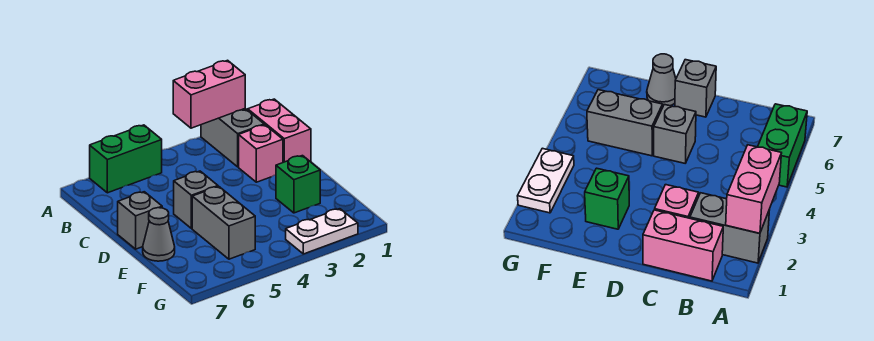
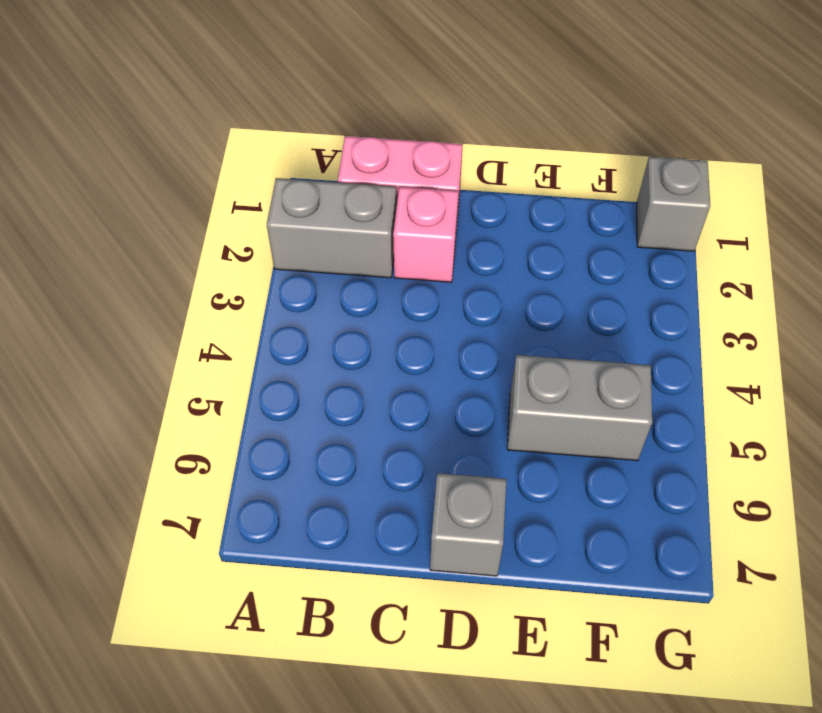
grey 1x1 brick [637,157,710,251] -> grey 1x1 brick moved to [174,171,218,229]
none -> green 1x2 brick [90,125,162,193]
none -> green 1x1 brick [276,156,320,213]

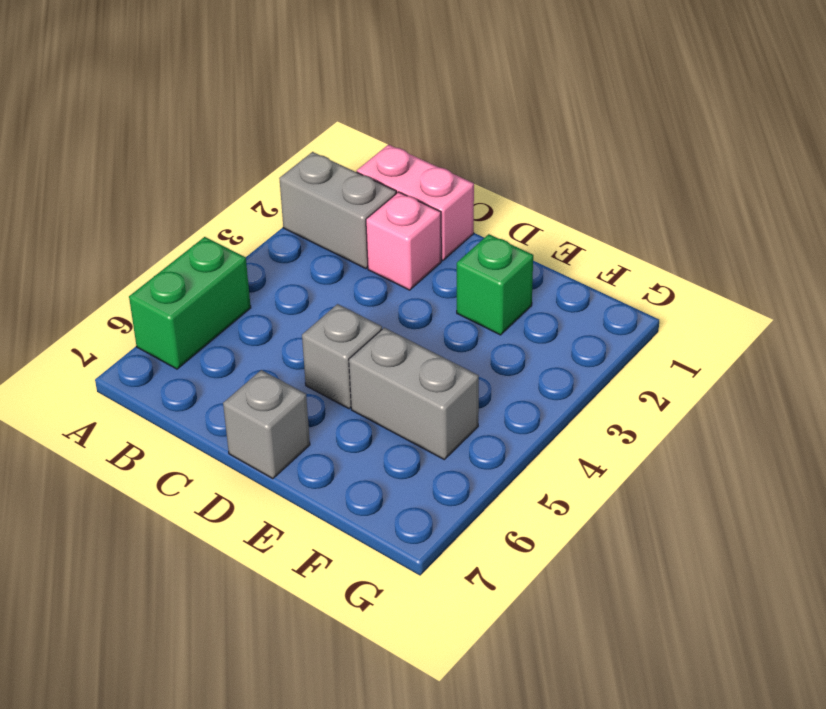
none -> grey 1x1 cone [143,208,175,261]
none -> white 1x2 plate [286,209,358,254]

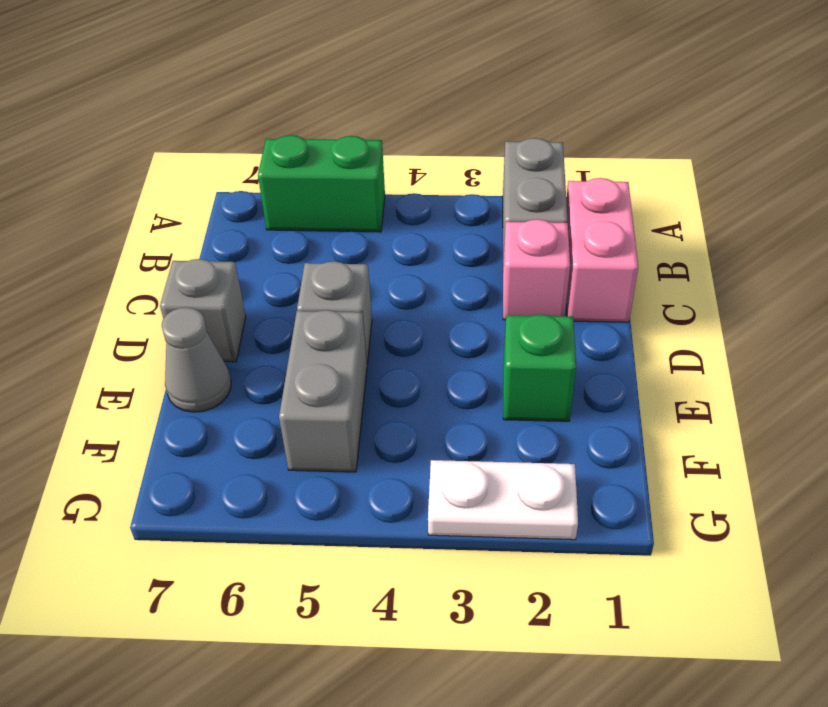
none -> pink 1x2 brick [173,60,245,128]

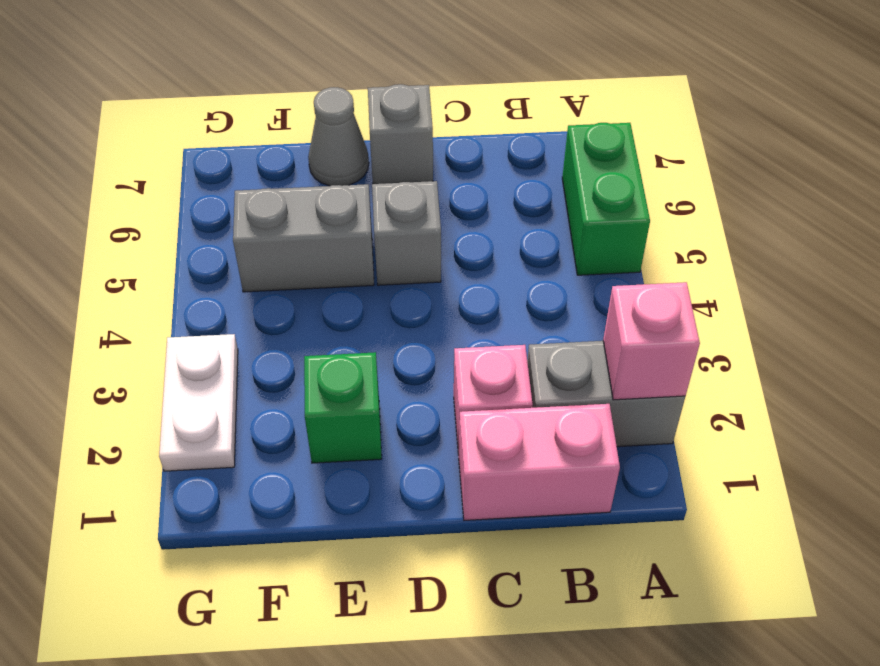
pink 1x1 brick [603,282,700,400] -> pink 1x2 brick [173,60,245,128]

